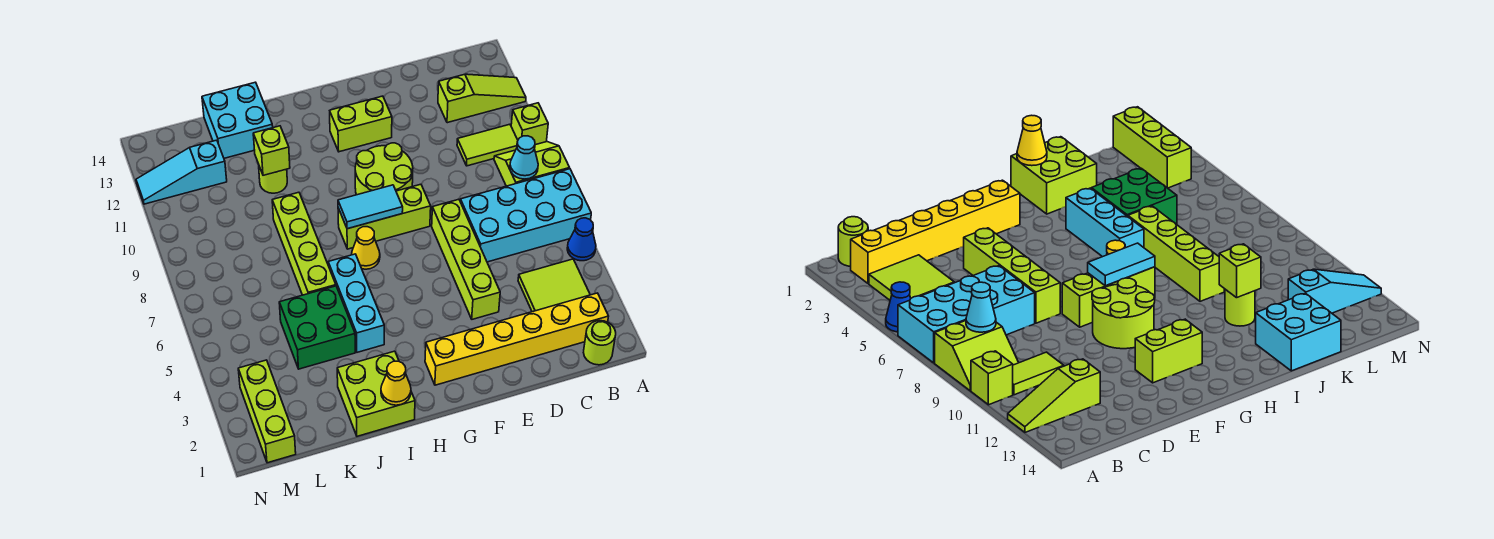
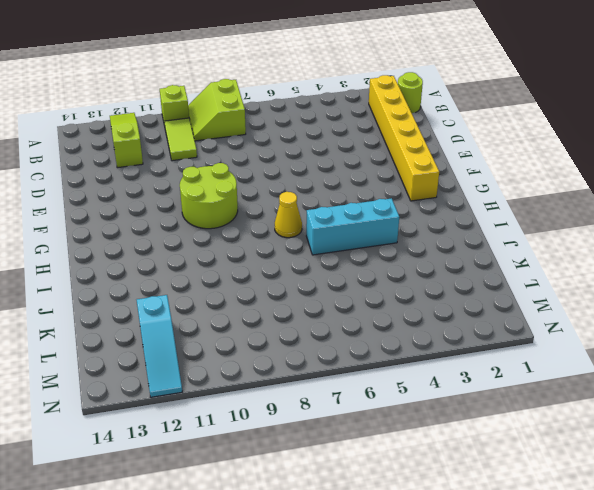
none -> blue 1x1 cone [567,218,596,261]
none -> cyan 2x4 brick [460,169,591,262]
none -> lime 2x2 tile [518,259,590,312]

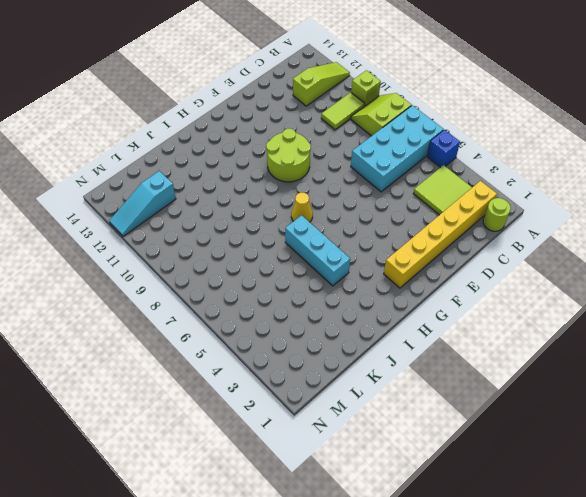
blue 1x1 brick [427,130,460,168] -> blue 1x1 cone [567,218,596,261]
none -> lime 1x4 brick [432,199,500,319]
none -> lime 1x3 brick [338,184,431,249]
none -> lime 1x2 brick [330,96,392,152]

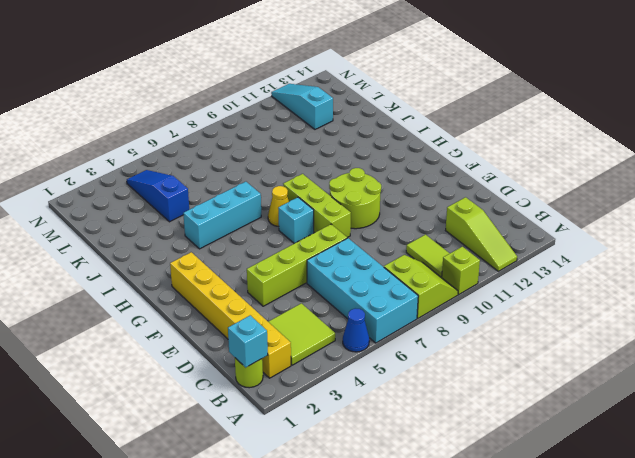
cyan 1x1 brick [228,315,268,367] -> none
cyan 1x1 brick [278,197,314,243] -> none
blue 1x3 slope [127,170,189,222] -> green 2x2 brick [279,286,355,369]
none -> lime 1x2 brick [330,96,392,152]
none -> lime 2x2 brick [337,351,415,436]
none -> lime 1x4 brick [272,192,336,295]

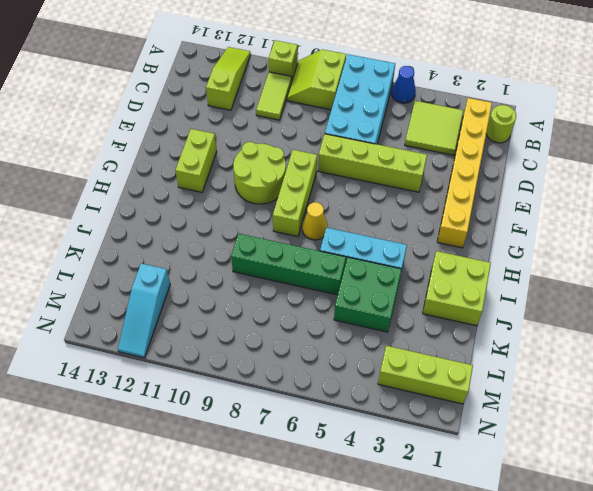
green 1x4 brick [231,234,346,295] -> lime 1x4 brick [272,192,336,295]
none -> lime 1x1 round brick [259,166,287,193]
none -> cyan 2x2 brick [202,82,273,158]
none -> cyan 1x1 cone [510,136,538,179]

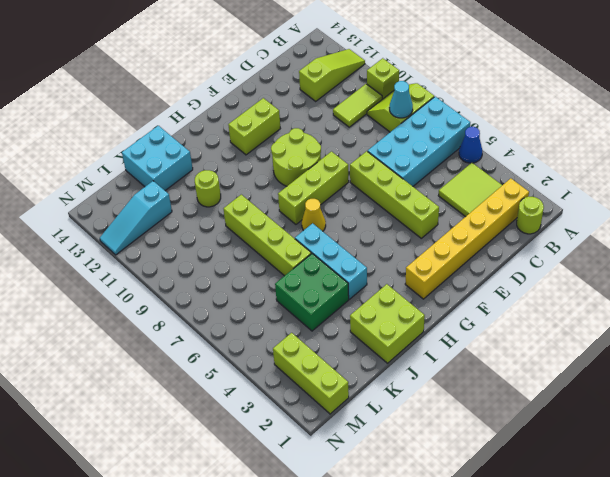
none -> cyan 1x2 tile [338,185,403,229]
none -> yellow 1x1 cone [381,361,411,405]
none -> lime 1x1 brick [253,126,290,175]

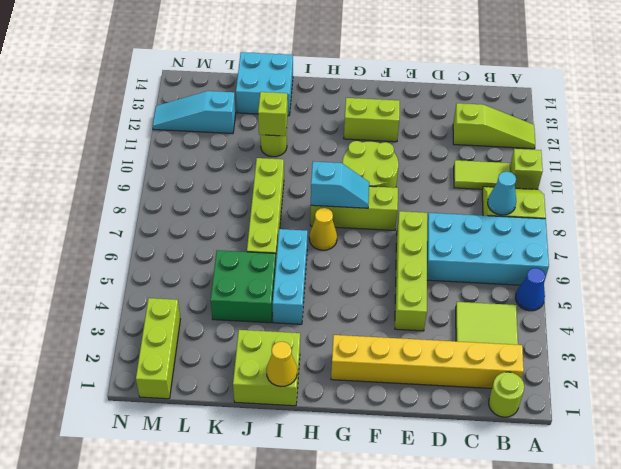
cyan 1x2 slope [311,161,369,208] -> cyan 1x2 tile [338,185,403,229]

